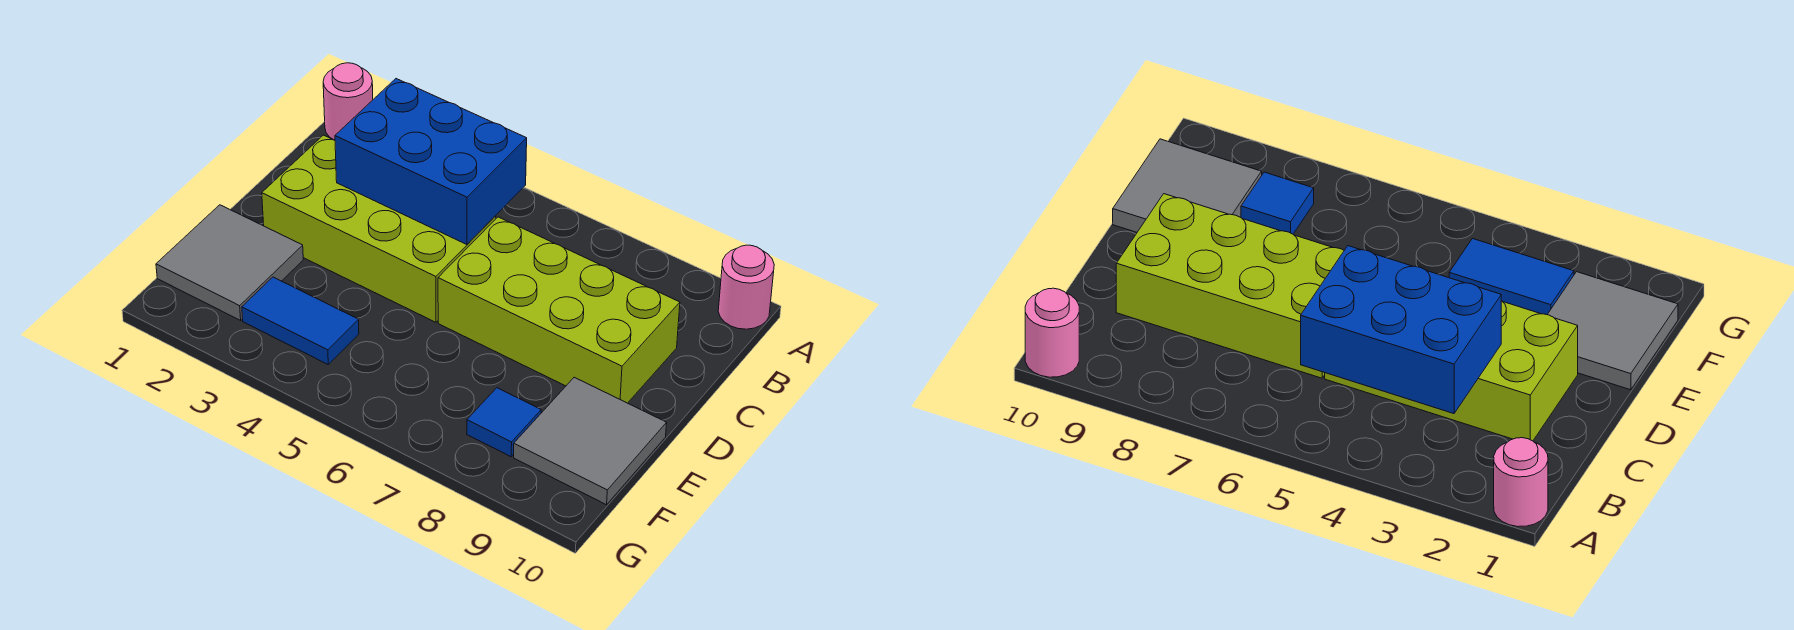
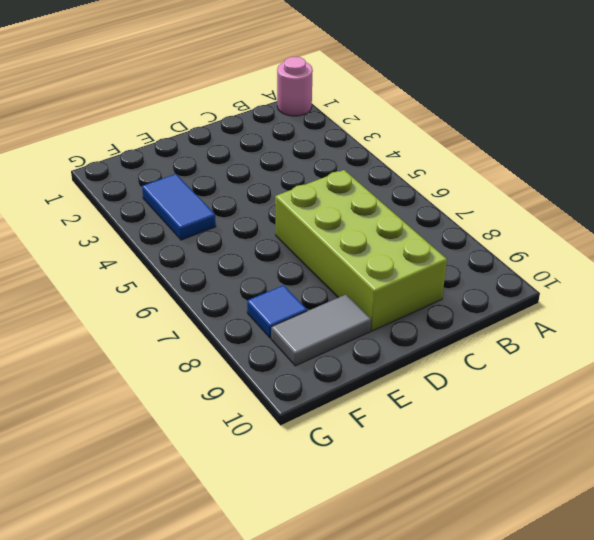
grey 1x2 tile [271,295,371,366] -> grey 2x2 tile [514,377,667,505]
none -> pink 1x1 round brick [718,245,774,329]
none -> lime 2x4 brick [262,135,496,322]

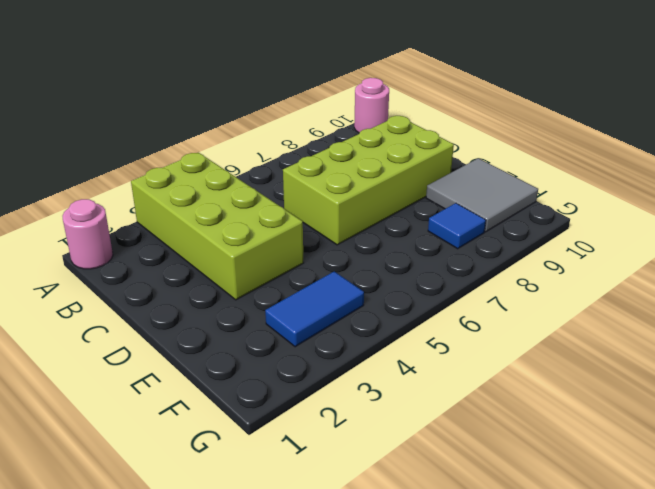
lime 2x4 brick [131,153,304,300] -> lime 2x4 brick turned to [262,135,496,322]
none -> grey 2x2 tile [156,205,303,320]
none -> blue 2x3 brick [335,79,527,245]

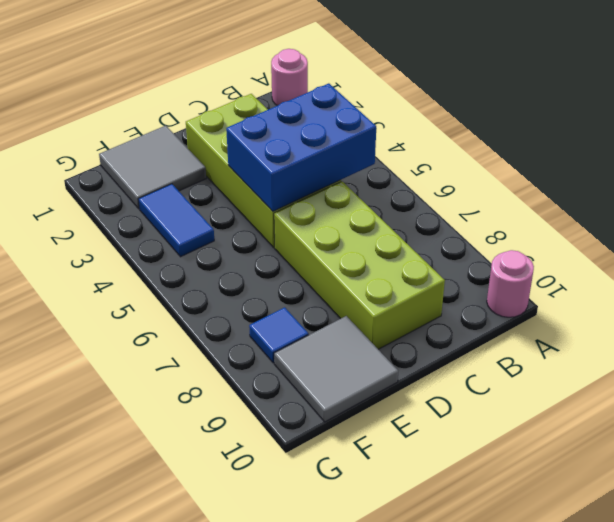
blue 2x3 brick [226,83,376,211] -> blue 2x3 brick turned to [335,79,527,245]

